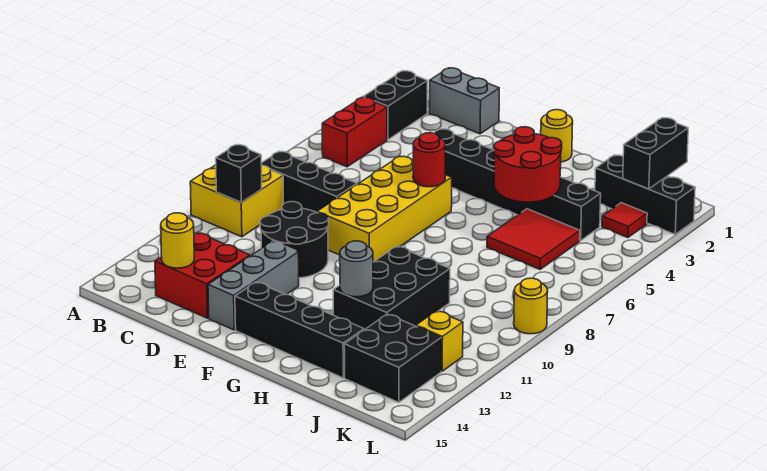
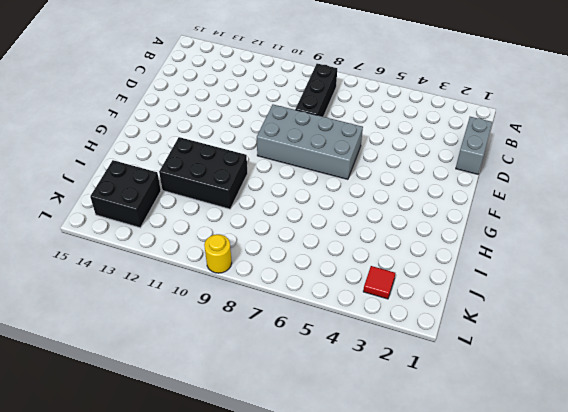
grey 2x4 brick [256,105,363,179] -> yellow 2x4 brick [317,156,452,262]
none -> yellow 2x2 brick [190,165,283,237]
none -> black 1x2 brick [364,71,427,140]
none -> red 1x2 brick [322,97,387,167]

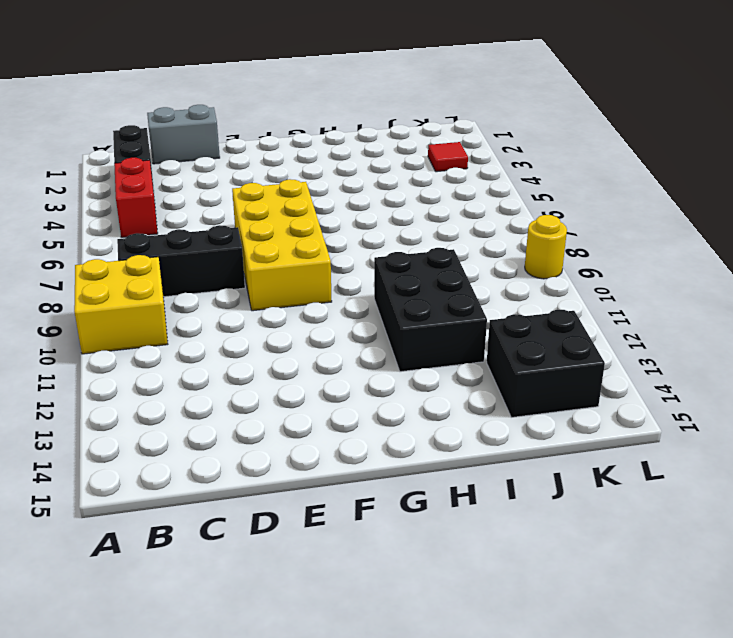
none -> red 2x2 brick [155,233,250,318]
none -> black 2x2 round brick [260,202,329,278]
none -> black 1x6 brick [434,129,601,241]

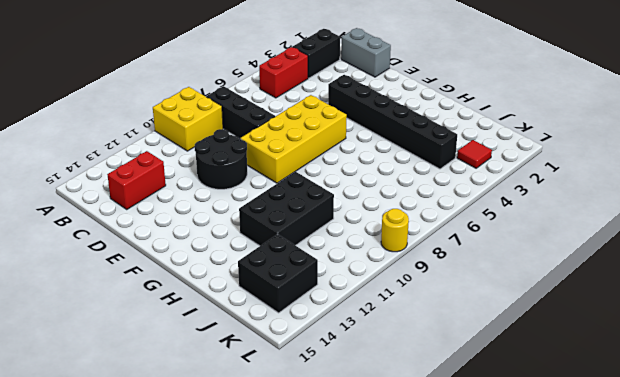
red 1x2 brick [107,151,166,209] -> red 2x2 brick [155,233,250,318]
none -> grey 1x3 brick [208,241,299,330]
none -> black 1x4 brick [235,282,364,378]
none -> yellow 1x1 round brick [541,110,573,162]

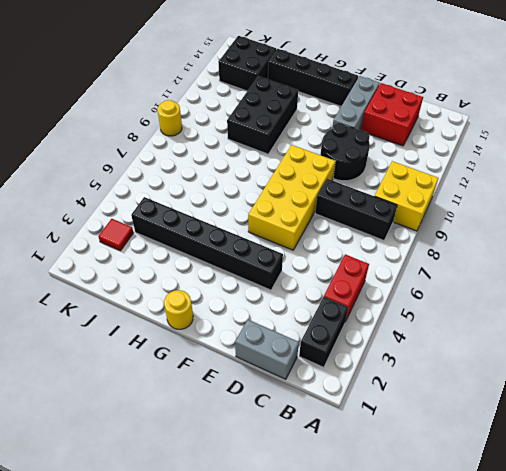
none -> red 2x2 tile [487,209,580,269]
none -> black 1x3 brick [595,155,695,234]
none -> yellow 1x1 brick [416,311,463,371]

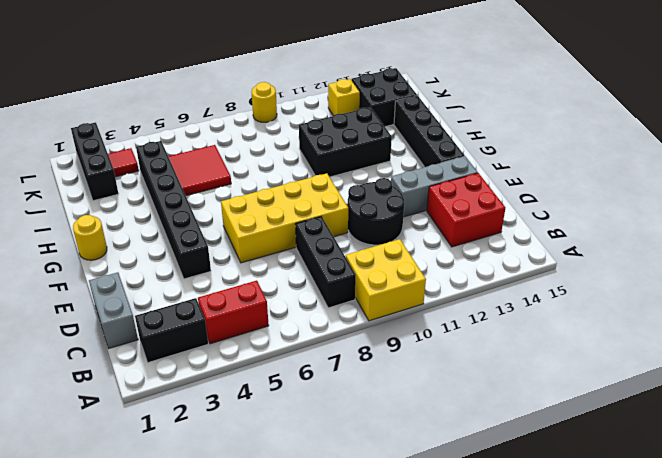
none -> black 1x1 brick [216,144,262,202]
none -> yellow 1x1 round brick [161,213,194,268]
none -> red 1x1 round brick [413,133,446,187]

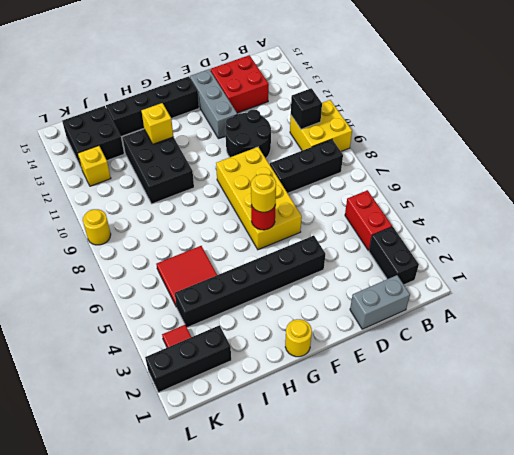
yellow 1x1 round brick [251,174,276,212] -> yellow 1x1 round brick moved to [161,213,194,268]
yellow 1x1 brick [141,103,173,144] -> grey 1x1 round brick [340,241,373,297]
none -> red 2x2 round brick [494,127,562,202]
none -> black 1x2 brick [623,118,688,189]

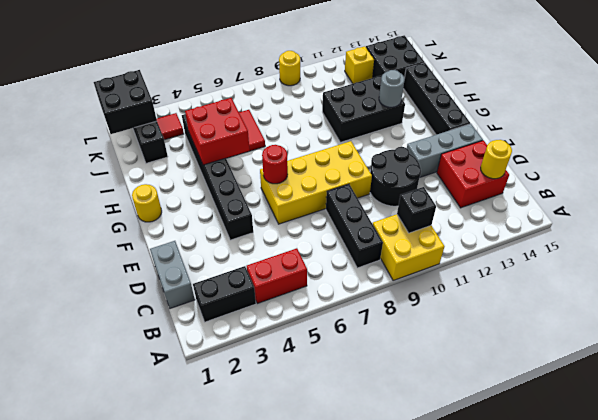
red 2x2 brick [185,98,250,165] -> red 2x2 round brick [494,127,562,202]
black 2x2 brick [94,70,157,134] -> black 1x2 brick [623,118,688,189]

